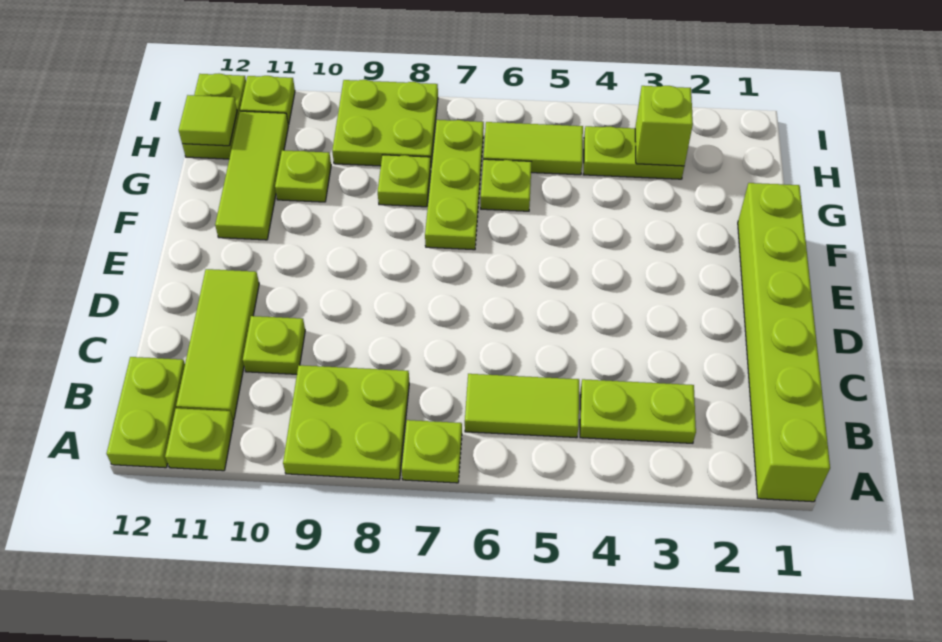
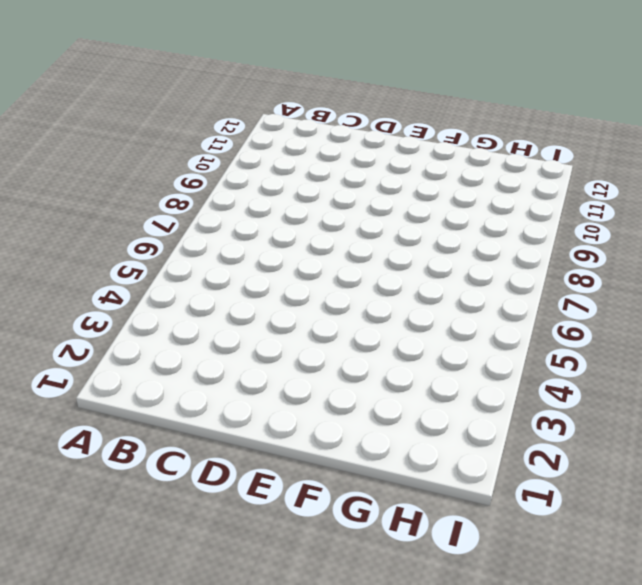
none -> lime 1x6 brick [738,183,830,502]
none -> lime 1x1 plate [402,420,462,483]
none -> lime 2x2 plate [283,365,409,480]

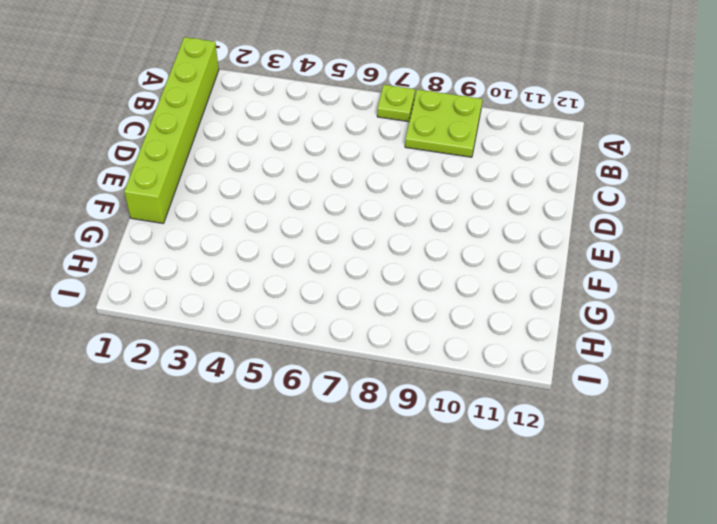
none -> lime 1x1 plate [165,408,234,471]
none -> lime 1x2 plate [107,357,185,468]
none -> lime 1x2 plate [580,379,696,443]

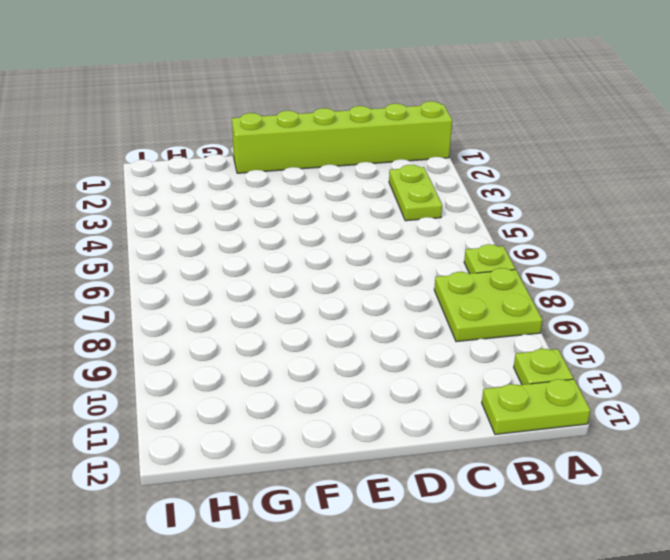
none -> lime 1x2 tile [465,374,579,438]
none -> lime 1x3 tile [176,269,259,420]
none -> lime 1x1 plate [243,316,305,374]

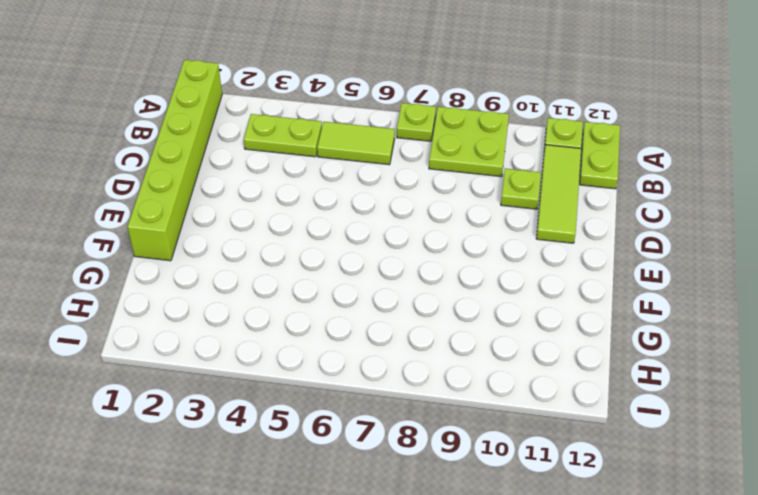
none -> lime 1x3 plate [425,120,484,250]
none -> lime 1x3 tile [215,111,288,240]
none -> lime 1x1 plate [481,159,532,211]

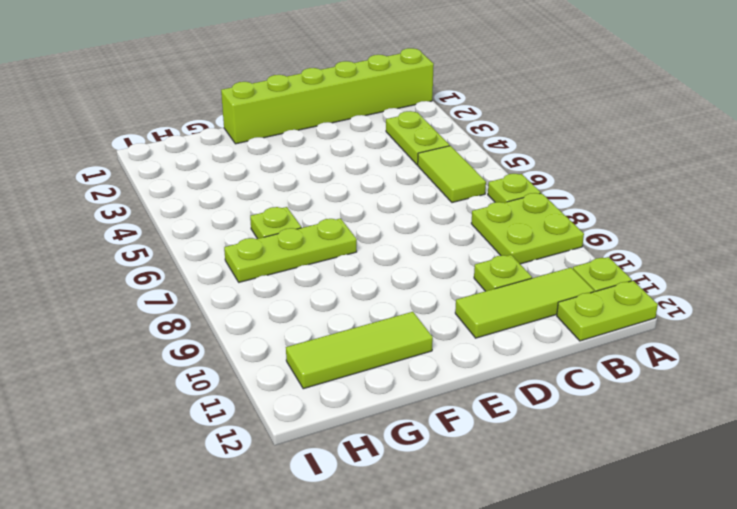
none -> lime 1x1 plate [378,155,431,207]
none -> lime 1x1 plate [275,150,331,202]
none -> lime 1x2 plate [583,126,684,179]

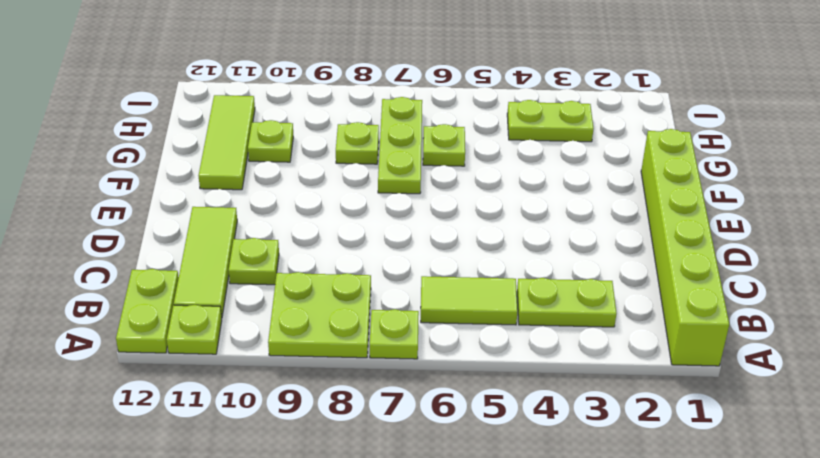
none -> lime 1x2 tile [483,122,583,175]
none -> lime 2x2 plate [332,80,438,166]
none -> lime 1x2 plate [182,74,246,159]

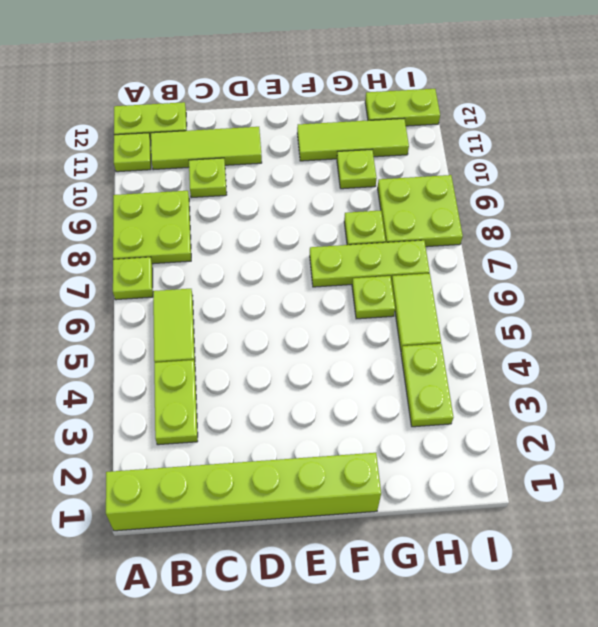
none -> lime 1x1 plate [240,76,295,125]
none -> lime 1x1 brick [635,86,693,166]
none -> lime 1x1 tile [179,95,237,146]

